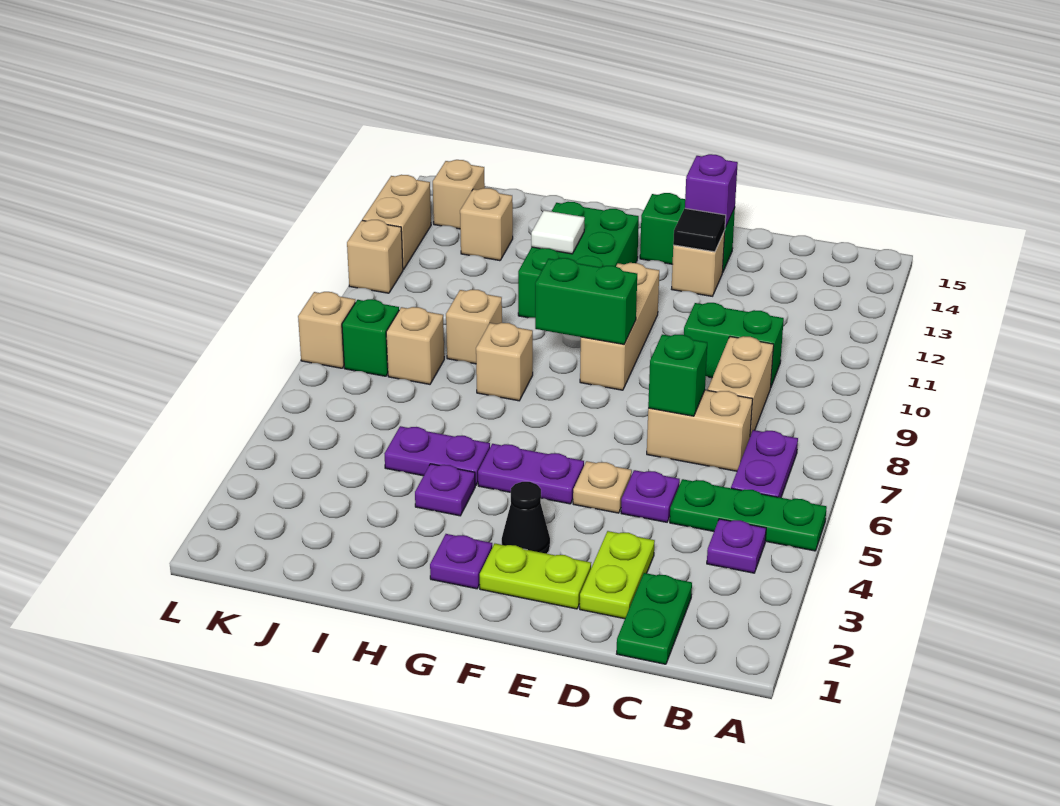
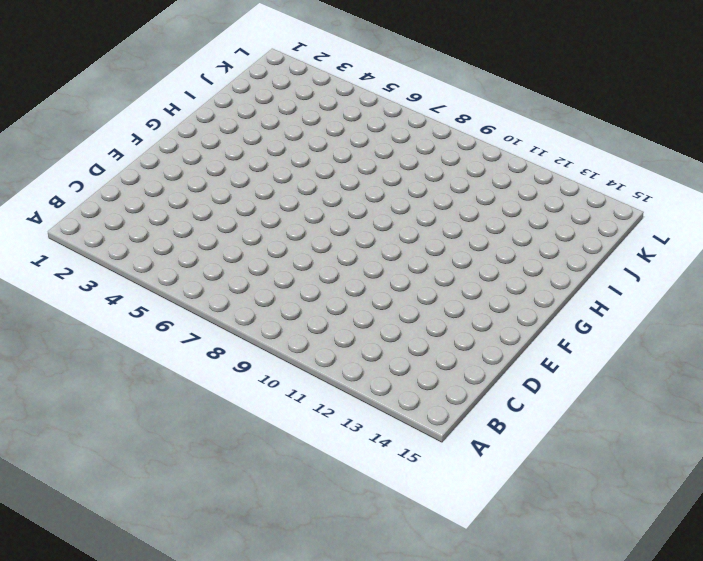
none -> green 1x3 plate [670,479,827,551]
none -> purple 1x1 plate [707,519,766,573]
none -> purple 1x2 plate [731,430,798,498]
none -> green 1x2 plate [617,573,692,664]

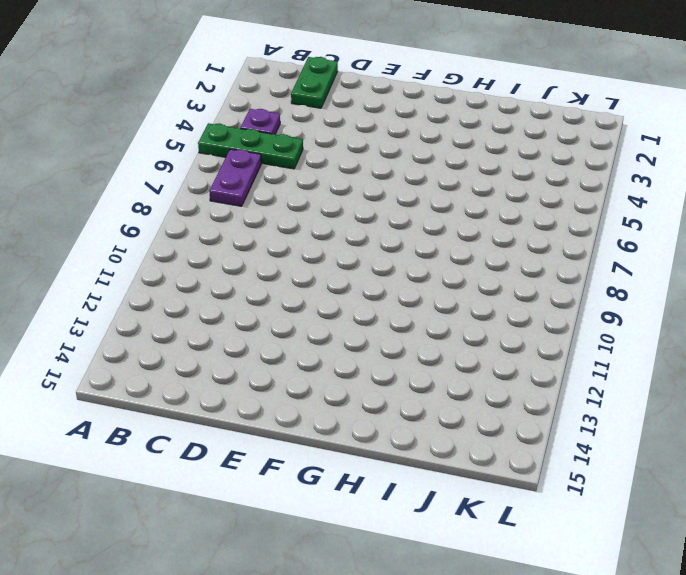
none -> tan 1x2 brick [647,390,753,471]
none -> tan 1x2 brick [708,336,774,436]
none -> green 1x2 brick [684,303,784,386]
none -> lime 1x2 plate [580,531,655,619]

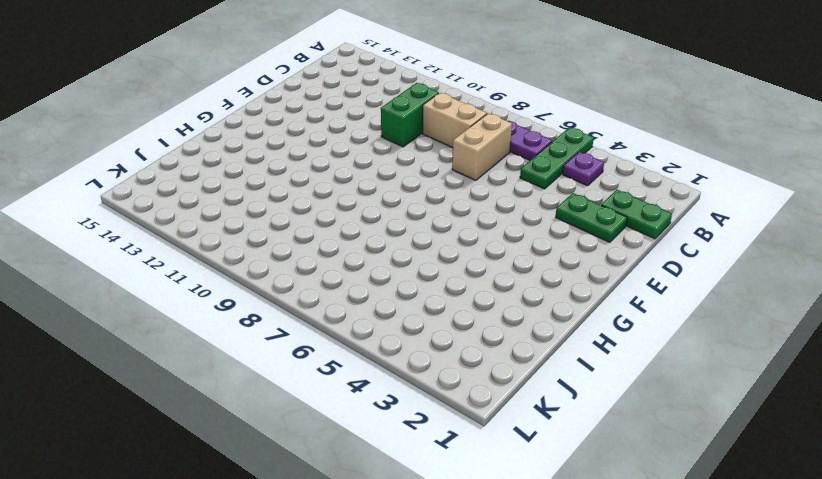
green 1x2 plate [556,193,627,242] -> lime 1x2 plate [580,531,655,619]
none -> purple 1x1 plate [621,470,680,522]
none -> lime 1x2 plate [480,544,591,609]
none -> tan 1x1 plate [573,461,632,513]
none -> tan 1x1 brick [672,231,725,296]

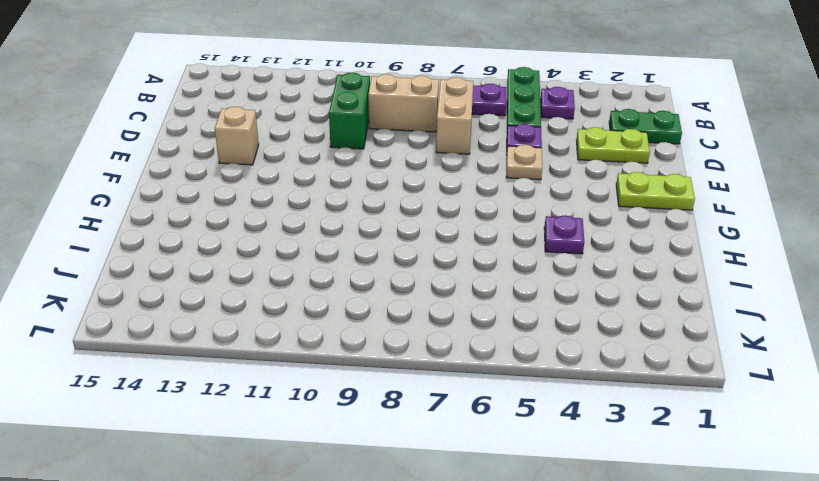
lime 1x2 plate [616,172,695,210] -> lime 1x2 plate turned to [480,544,591,609]
none -> green 1x2 brick [640,193,735,273]
none -> black 1x1 cone [502,482,550,554]
none -> purple 1x2 plate [478,444,584,504]
none -> tan 1x3 brick [580,263,659,390]

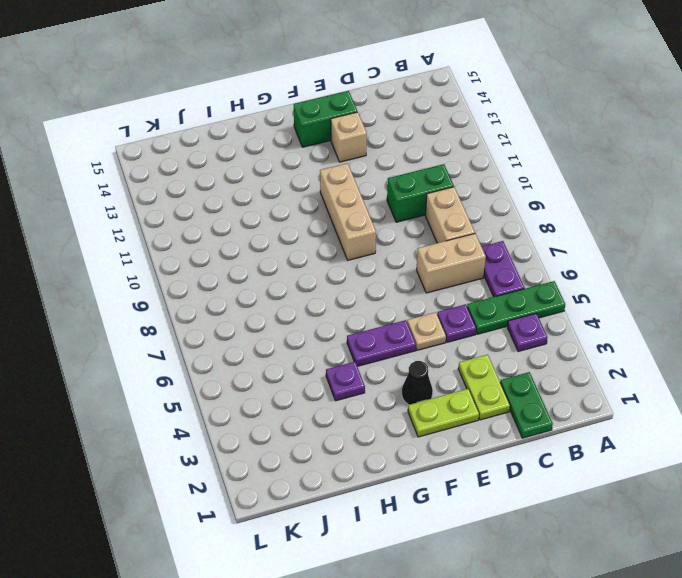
none -> purple 1x1 plate [430,534,492,589]
none -> green 2x3 brick [518,202,639,318]
none -> purple 1x2 plate [385,426,490,486]
none -> tan 1x1 brick [476,323,533,401]

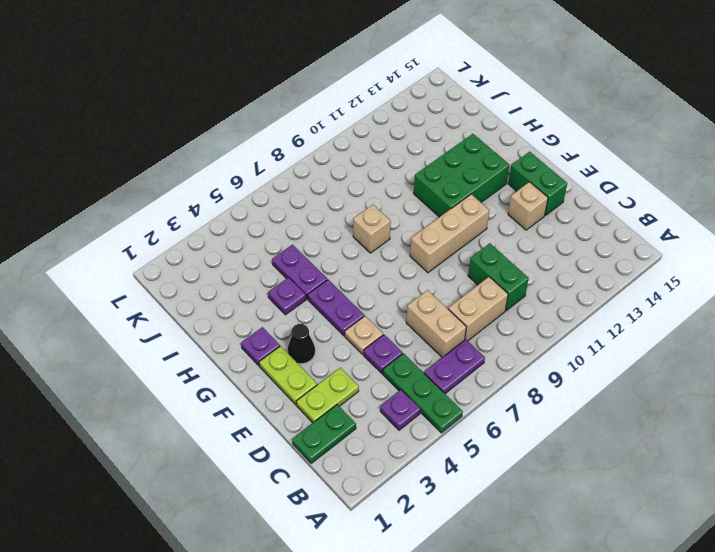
none -> tan 1x1 brick [446,290,502,364]
none -> tan 1x1 brick [386,307,444,384]
none -> tan 1x1 brick [460,188,513,261]
none -> green 1x1 brick [342,299,399,376]

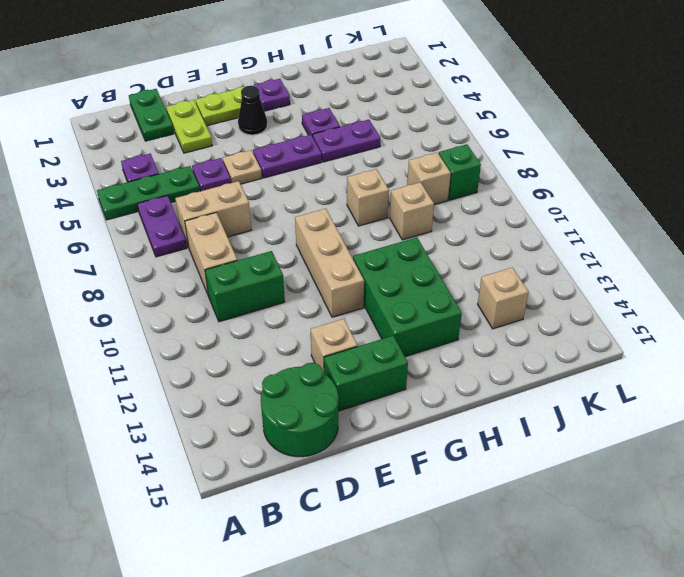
green 2x2 round brick [261,363,338,457] -> none
none -> tan 1x1 brick [433,160,485,229]
none -> tan 1x1 brick [298,292,355,368]
none -> tan 1x1 brick [347,220,403,293]
none -> tan 1x2 brick [362,175,431,270]

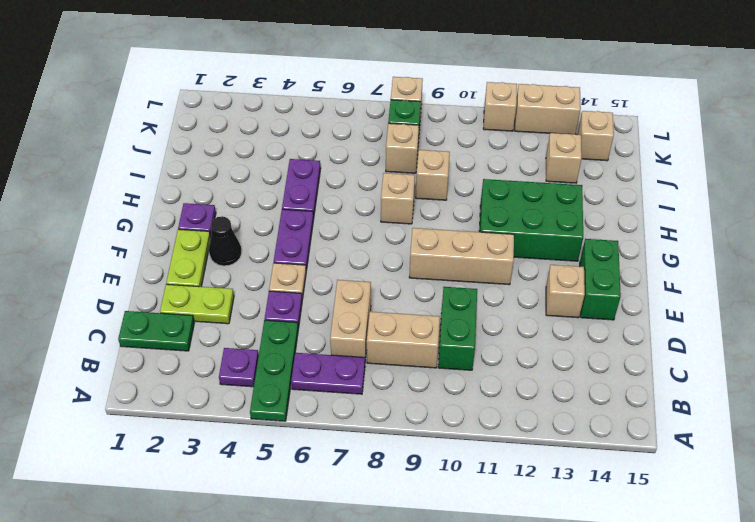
none -> purple 1x1 plate [415,464,475,516]
none -> green 1x1 brick [648,335,707,416]
none -> black 1x1 tile [673,208,726,252]
none -> purple 1x1 brick [685,154,738,228]

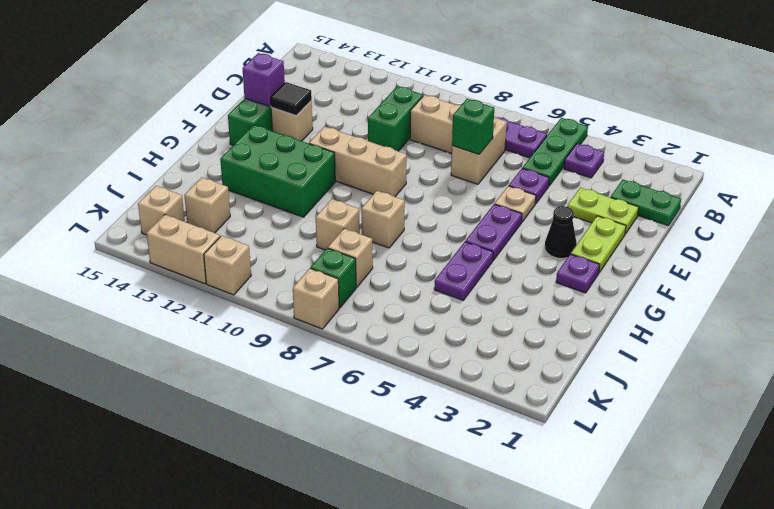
none -> purple 1x1 plate [415,464,475,516]
none -> green 1x2 brick [535,258,637,344]
none -> white 1x1 tile [531,210,585,254]

